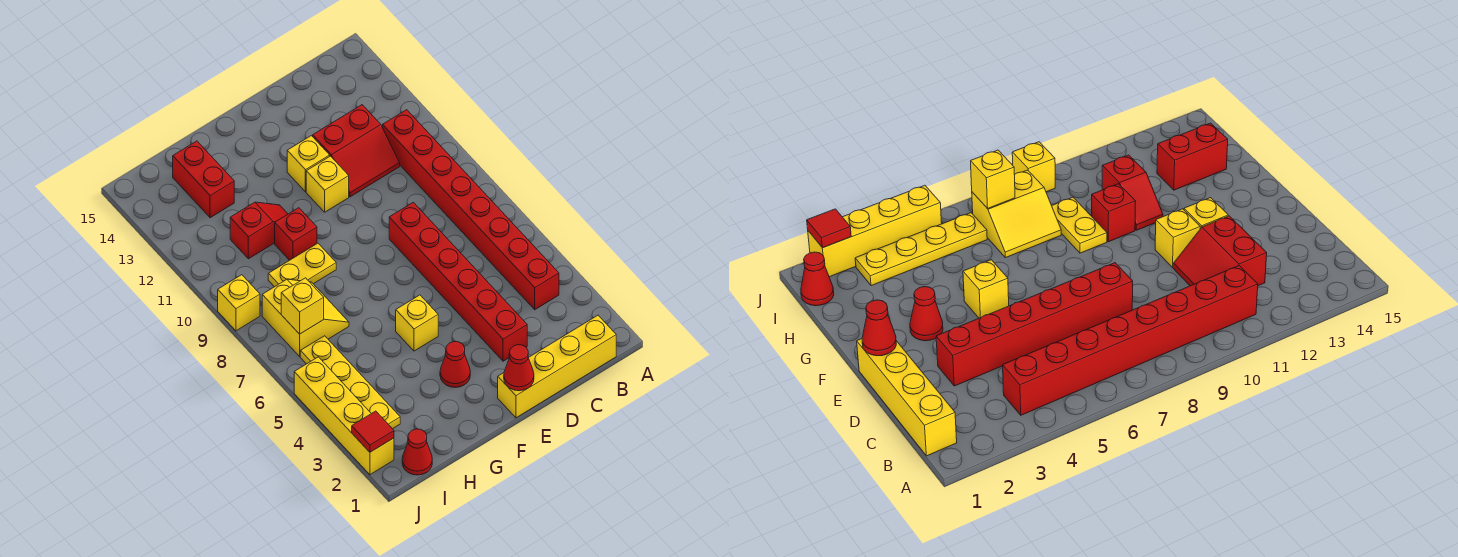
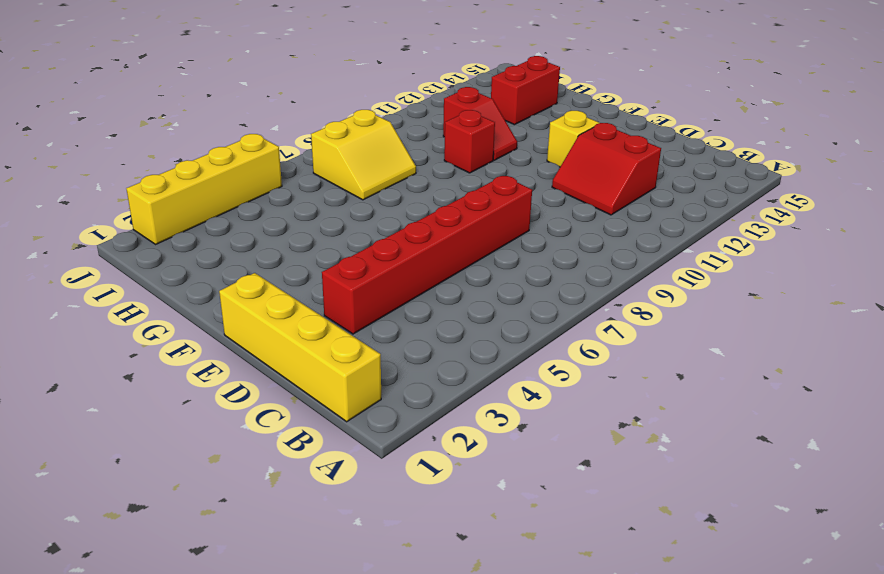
none -> red 1x8 brick [383,110,559,310]
none -> yellow 1x1 brick [306,156,349,212]
none -> red 1x1 cone [440,341,470,387]

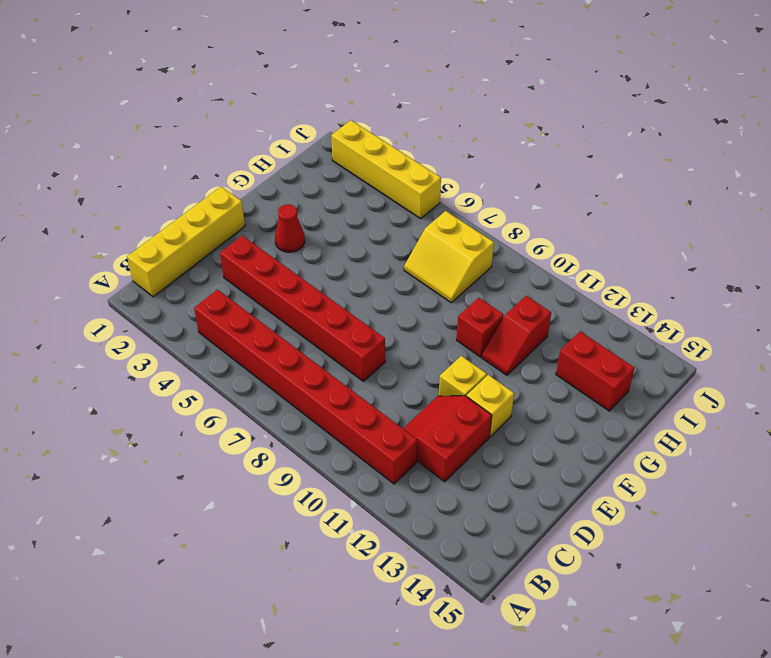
none -> yellow 1x1 brick [396,295,438,351]
none -> yellow 1x2 plate [268,243,336,287]
none -> red 1x1 cone [402,429,432,475]

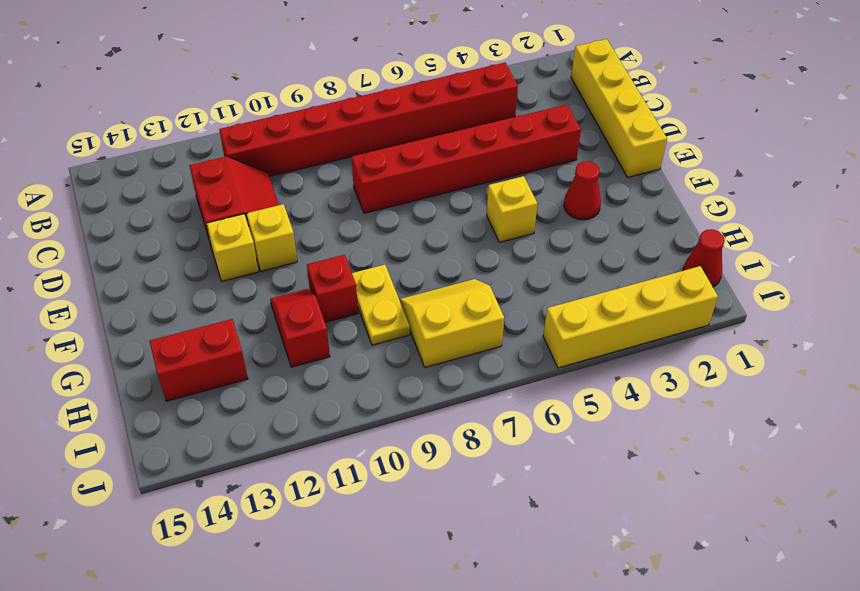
none -> yellow 1x4 plate [300,336,400,429]
none -> yellow 1x1 brick [218,275,260,331]
none -> red 1x1 cone [504,345,534,391]

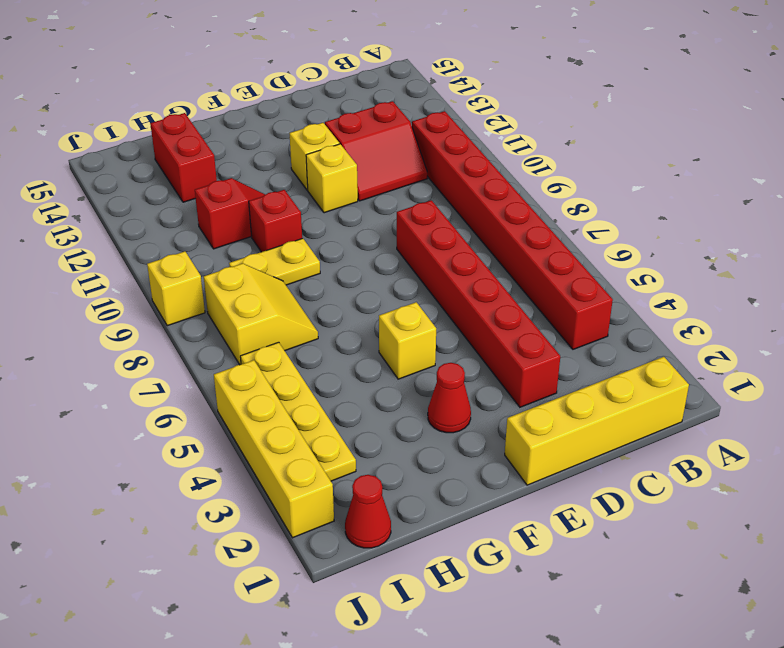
none -> red 1x1 cone [504,345,534,391]
none -> yellow 1x1 brick [281,278,324,334]
none -> red 1x1 tile [352,411,394,452]

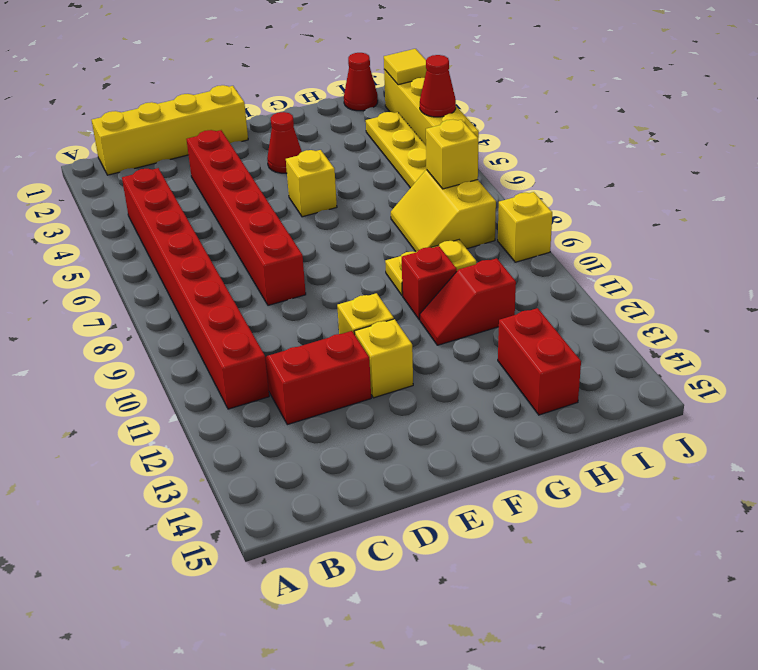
yellow 1x1 tile [384,49,427,85] -> red 1x1 tile [352,411,394,452]
red 1x1 cone [420,55,456,117] -> red 1x1 cone moved to [504,345,534,391]

